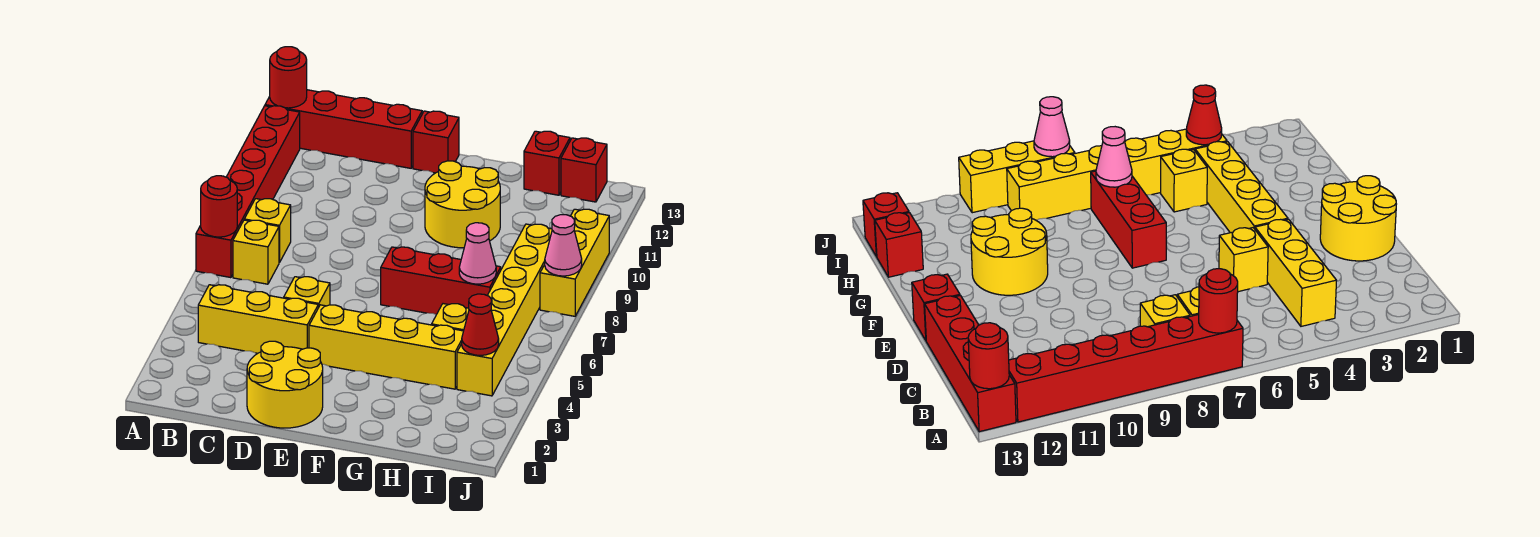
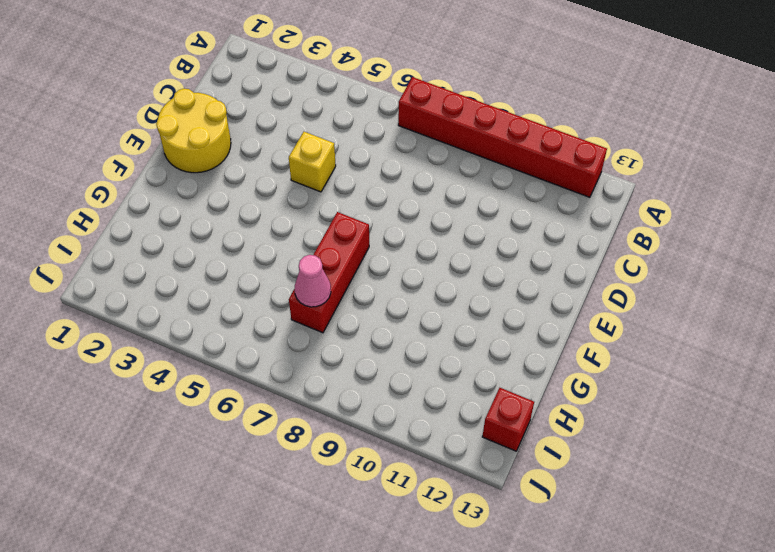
none -> red 1x4 brick [265,90,422,168]
none -> yellow 1x3 brick [198,285,318,353]
none -> yellow 1x1 brick [233,220,279,284]

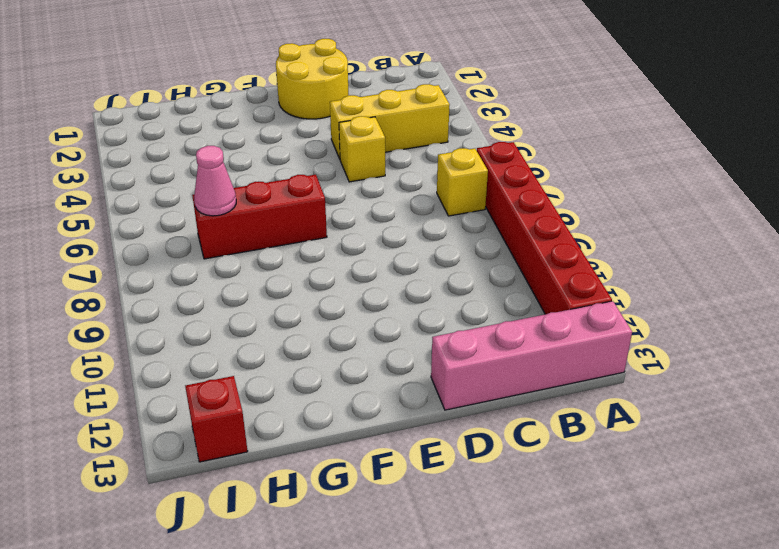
pink 1x4 brick [431,301,632,410] -> red 1x4 brick [265,90,422,168]
none -> yellow 1x1 brick [244,199,291,263]
none -> yellow 1x4 brick [309,305,463,389]
none -> red 1x1 brick [413,111,459,173]

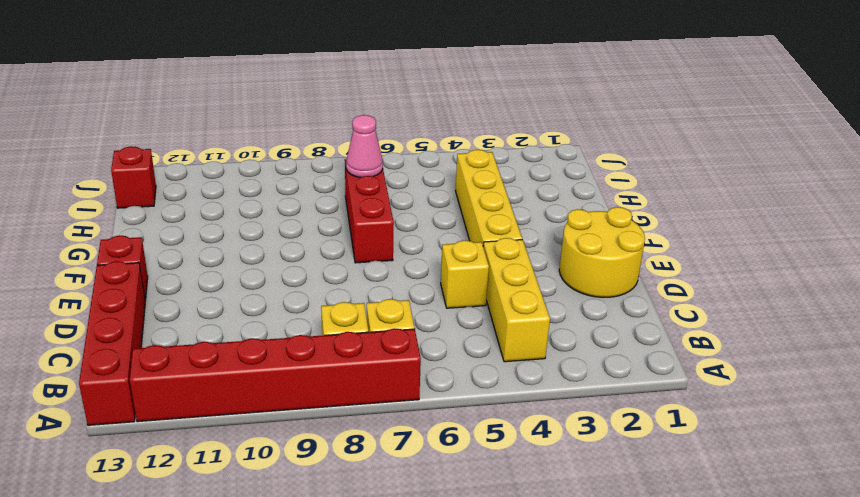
none -> yellow 2x2 round brick [425,161,500,248]
none -> yellow 1x1 brick [432,304,469,331]
none -> red 1x1 brick [524,131,570,195]

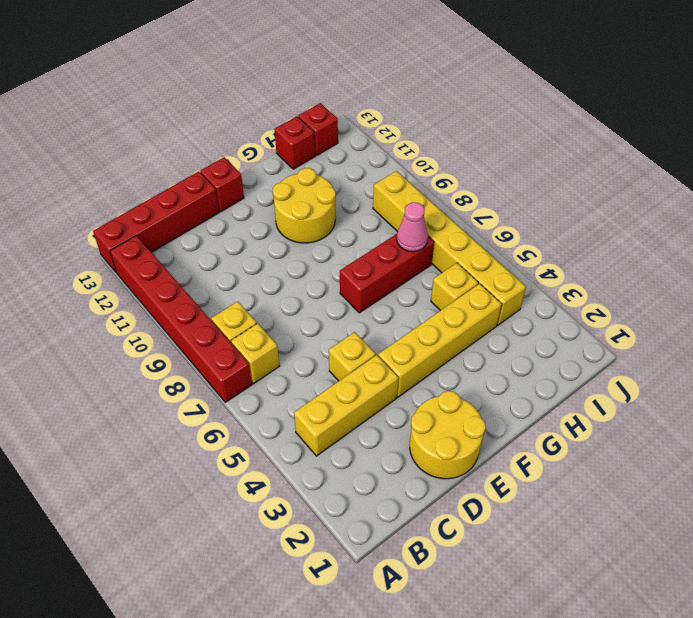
none -> yellow 1x3 brick [540,209,609,316]
none -> red 1x1 round brick [201,176,237,237]
none -> red 1x1 round brick [270,47,307,108]

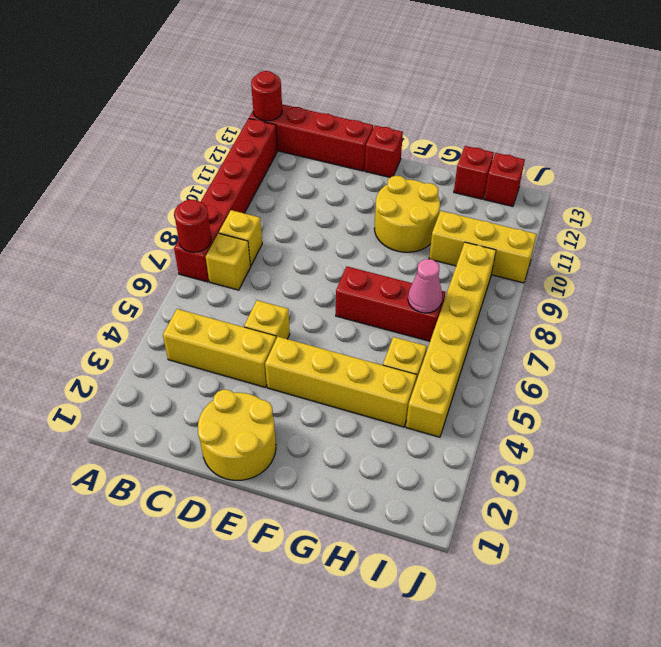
yellow 1x3 brick [429,211,537,283] -> yellow 1x3 brick turned to [540,209,609,316]
none -> red 1x1 cone [462,294,499,355]
none -> pink 1x1 cone [545,215,582,276]

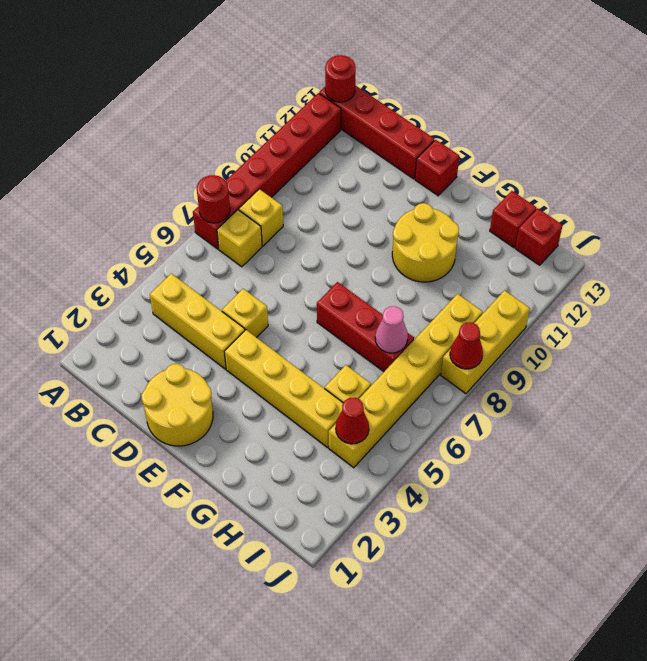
red 1x1 cone [450,322,483,369] -> pink 1x1 cone [545,215,582,276]

